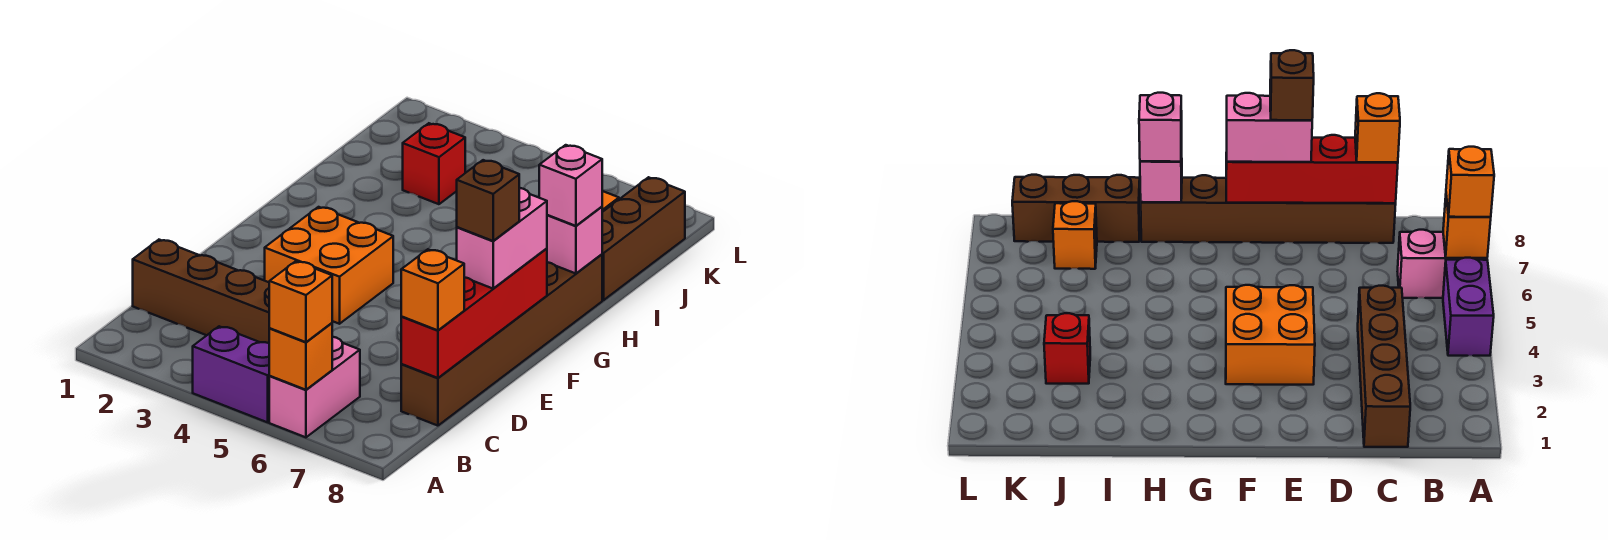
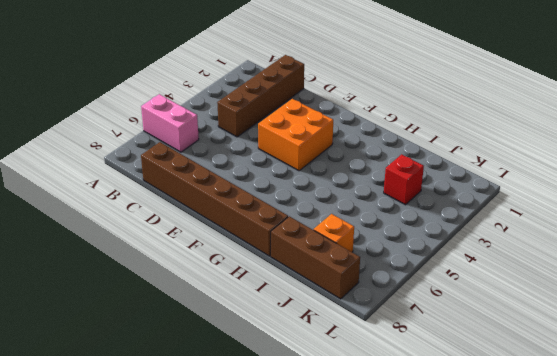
none -> purple 1x2 brick [193,326,270,422]
none -> orange 1x1 brick [269,323,332,390]
none -> red 1x4 brick [401,248,547,378]

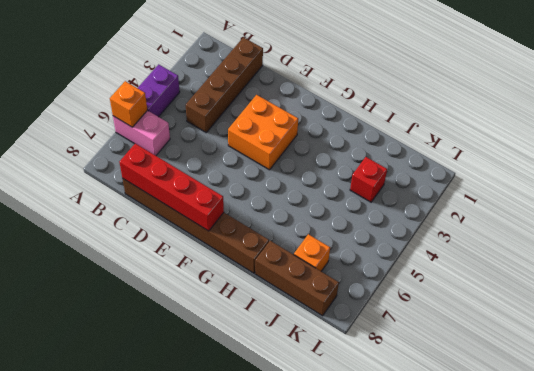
none -> pink 1x1 brick [547,207,602,274]
none -> orange 1x1 brick [269,261,332,342]
none -> orange 1x1 brick [401,249,464,330]

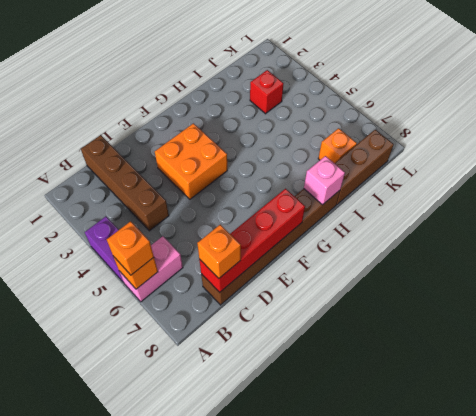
none -> pink 1x2 brick [457,188,547,289]
none -> pink 1x1 brick [539,145,602,226]
none -> brown 1x1 brick [457,160,519,241]

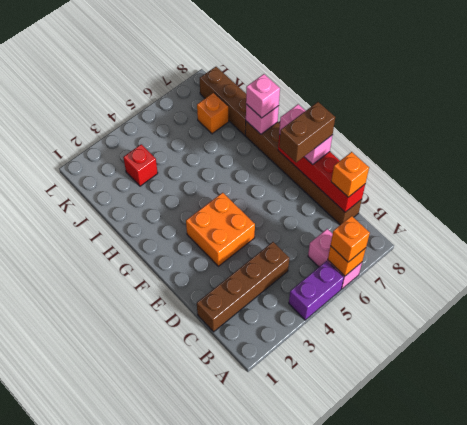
brown 1x2 brick [279,102,335,162] -> brown 1x1 brick [457,160,519,241]

